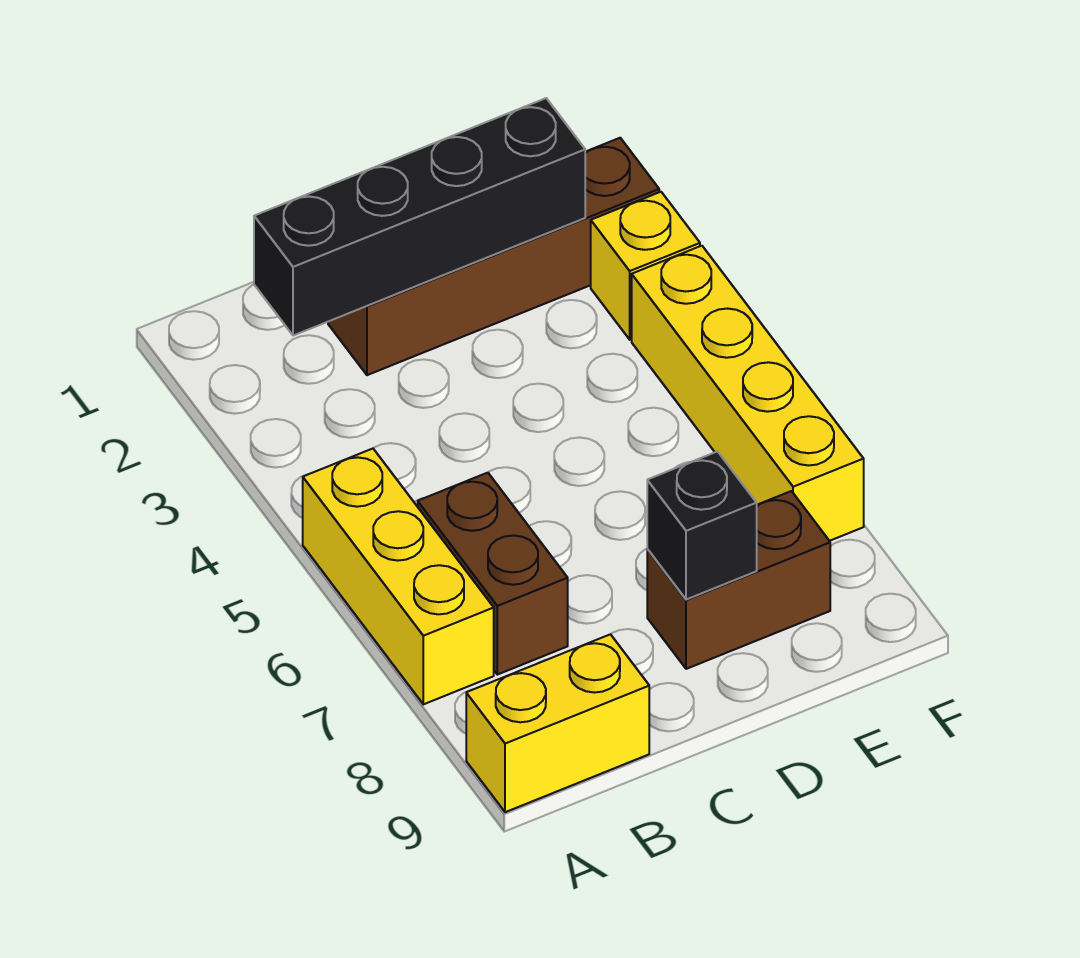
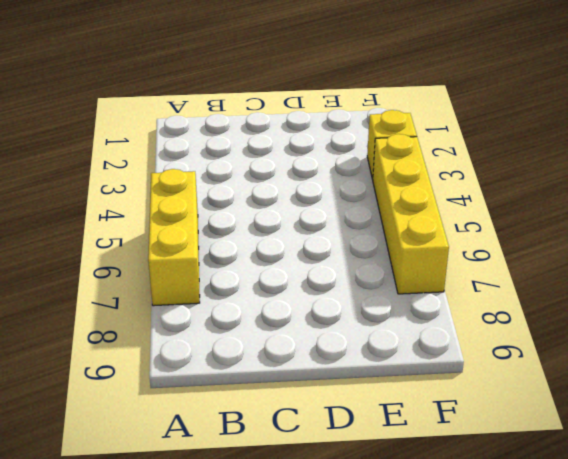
none -> yellow 1x2 brick [466,634,649,812]
none -> brown 1x2 brick [418,473,568,675]

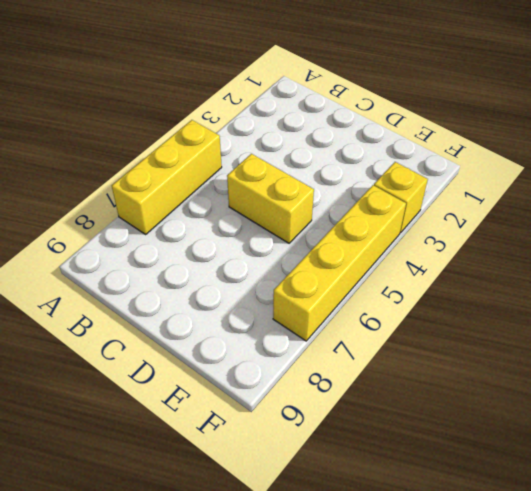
yellow 1x2 brick [227,154,314,243] -> yellow 1x2 brick moved to [466,634,649,812]
none -> brown 1x2 brick [418,473,568,675]
none -> brown 1x4 brick [328,138,659,375]

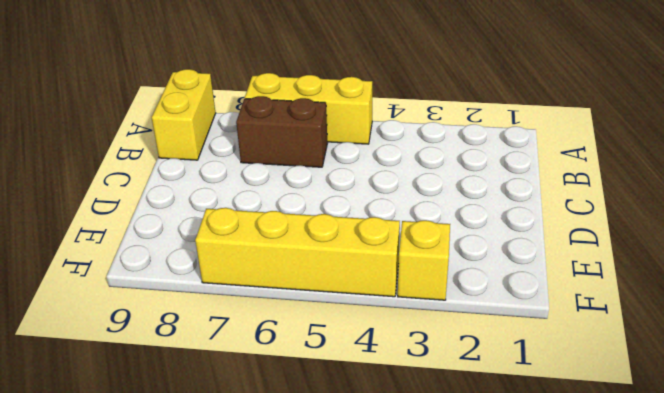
none -> brown 1x4 brick [328,138,659,375]
none -> brown 1x2 brick [647,491,830,669]

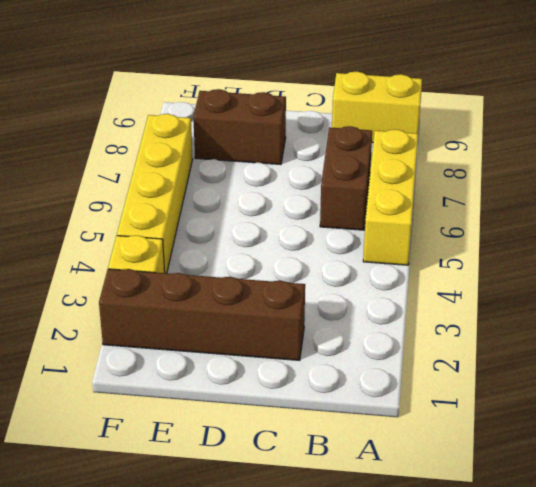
none -> black 1x4 brick [254,98,585,336]
none -> black 1x1 brick [647,451,757,600]

